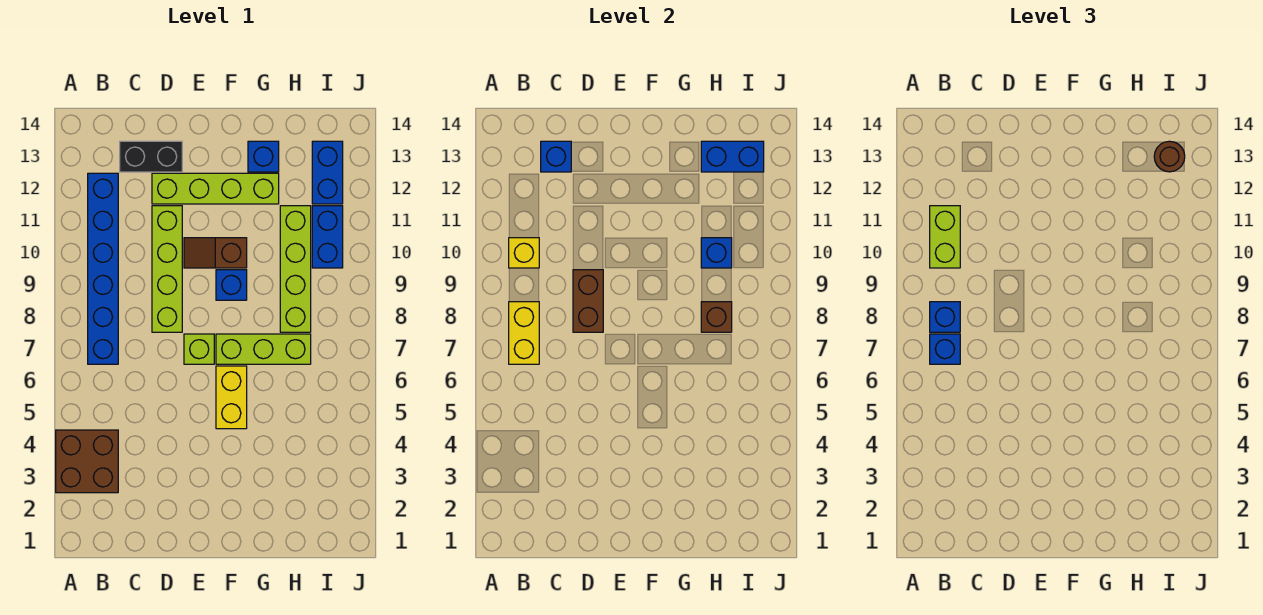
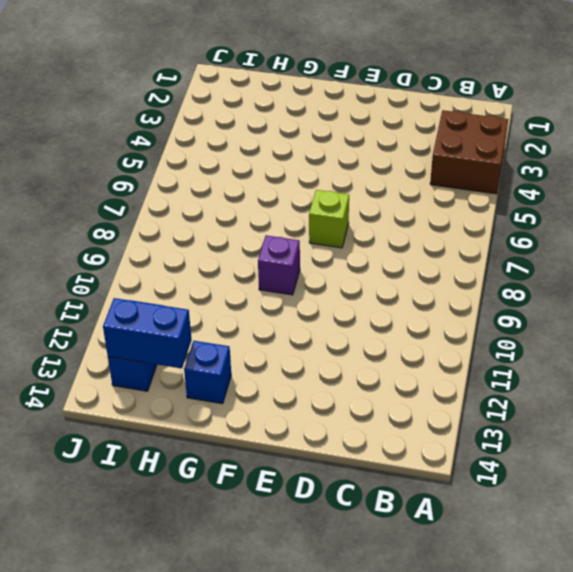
purple 1x1 brick [258,235,300,295] -> blue 1x1 brick [216,270,247,300]
none -> blue 1x6 brick [88,173,118,364]
none -> black 1x2 brick [120,141,182,172]
none -> lime 1x4 brick [152,206,182,332]

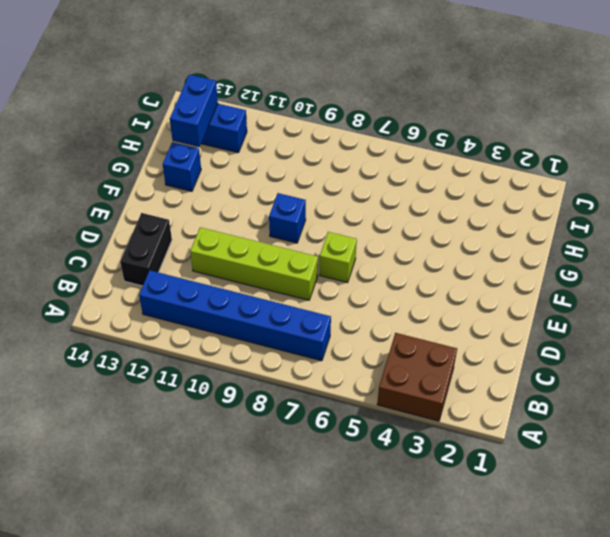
none -> lime 1x4 brick [152,173,279,204]
none -> brown 1x2 slope [184,238,247,268]
none -> yellow 1x2 brick [216,366,247,429]

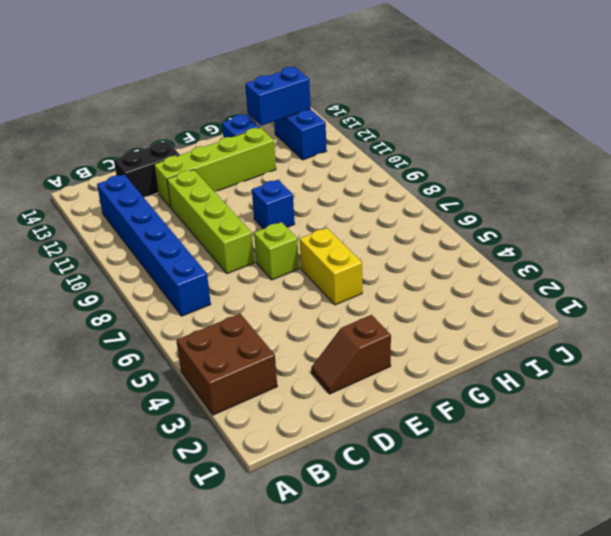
brown 1x2 slope [311,315,391,394] -> brown 1x2 slope moved to [184,238,247,268]
none -> lime 1x3 brick [216,334,311,364]
none -> lime 1x4 brick [280,206,311,332]
none -> blue 1x2 brick [312,206,343,268]

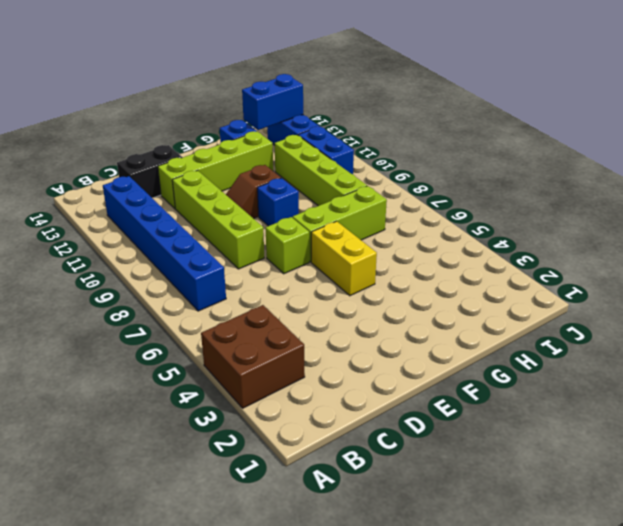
none -> yellow 1x2 brick [509,302,539,364]
none -> yellow 1x1 brick [509,238,539,268]
none -> blue 1x1 brick [541,141,571,172]

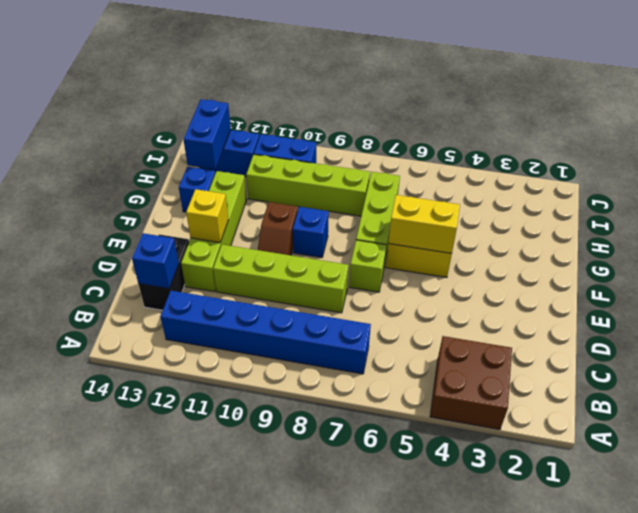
yellow 1x1 brick [186,189,229,243] -> yellow 1x1 brick moved to [509,238,539,268]
yellow 1x2 brick [388,195,460,253] -> yellow 1x2 brick moved to [509,302,539,364]
none -> brown 1x2 brick [573,270,603,332]
none -> brown 1x1 brick [701,302,732,332]
none -> blue 1x1 brick [701,238,732,268]

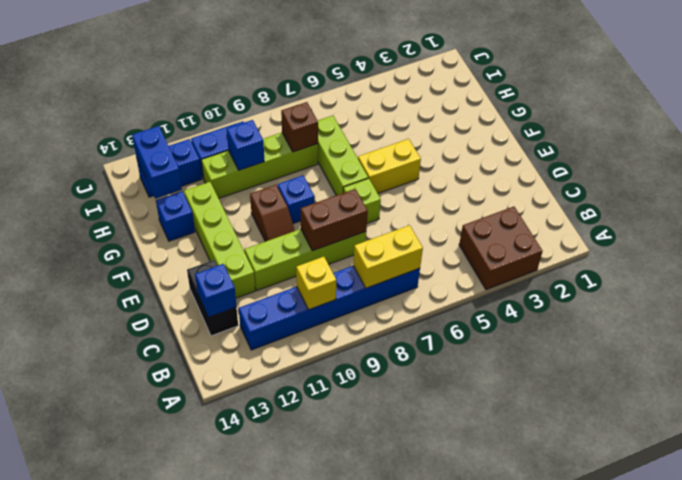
none -> blue 1x1 brick [930,334,960,364]
none -> blue 1x1 brick [930,302,960,332]
none -> lime 1x2 brick [930,206,960,268]

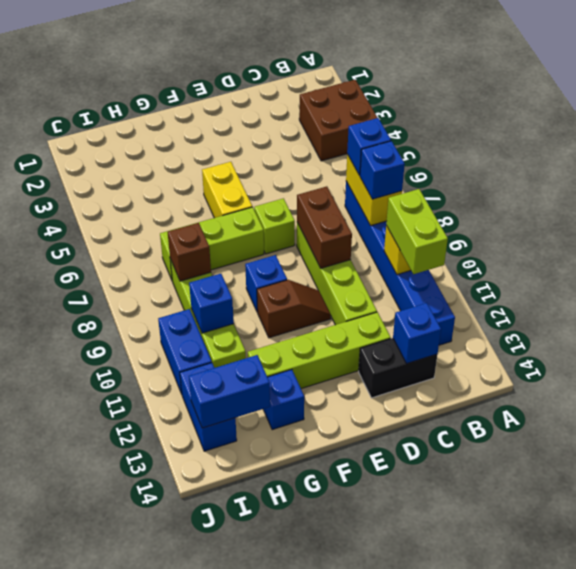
none -> brown 1x1 round brick [1154,141,1185,172]

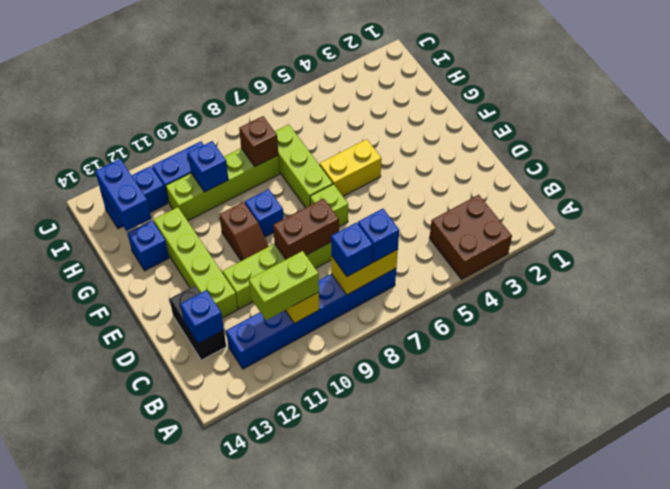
none -> brown 1x1 round brick [1154,141,1185,172]

